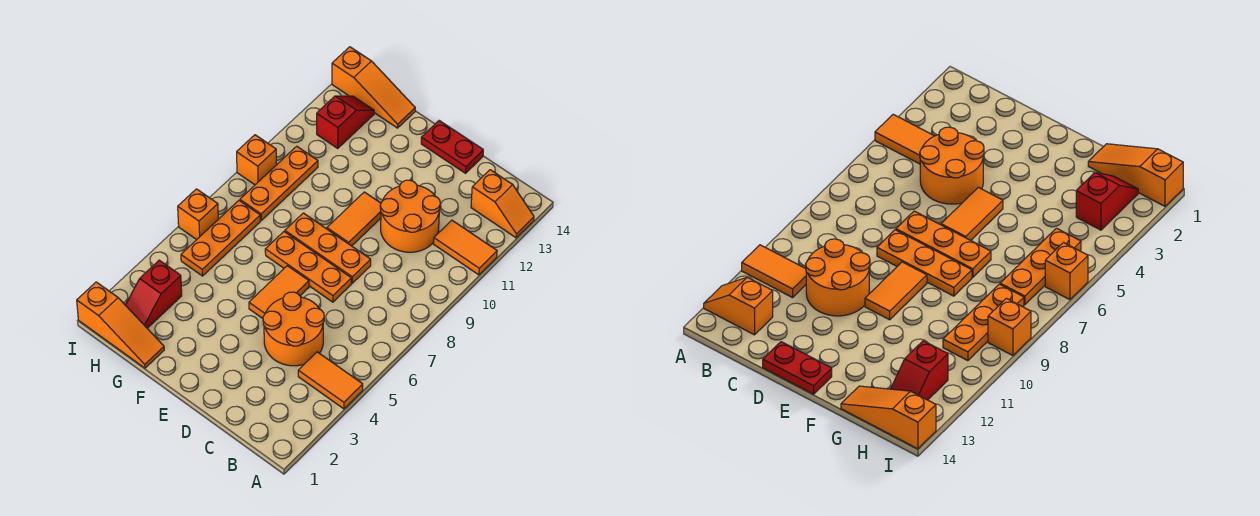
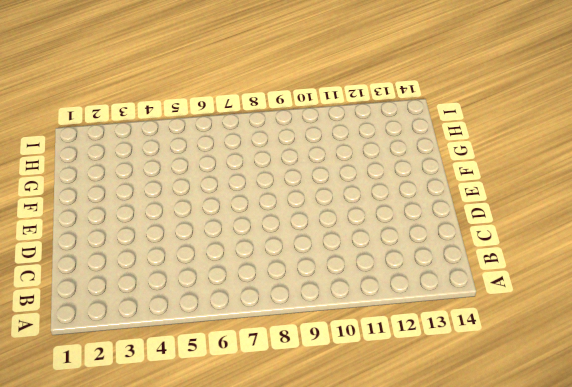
none -> orange 1x2 tile [298,352,363,409]
none -> orange 1x2 tile [434,220,497,275]
none -> orange 1x2 slope [471,170,534,238]

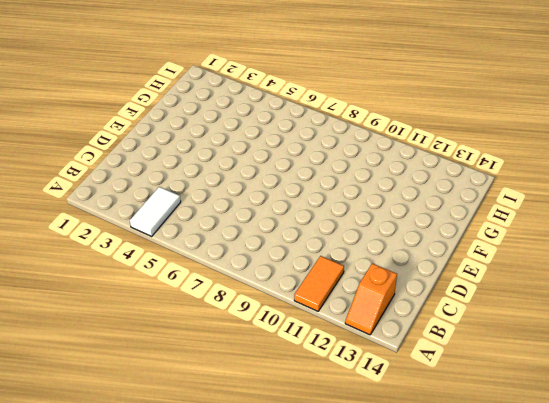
white 1x2 tile [130,187,181,236] -> orange 1x2 tile [298,352,363,409]
none -> orange 2x2 round brick [263,292,324,366]
none -> orange 2x2 round brick [380,180,440,252]
none -> orange 1x3 plate [265,232,351,302]

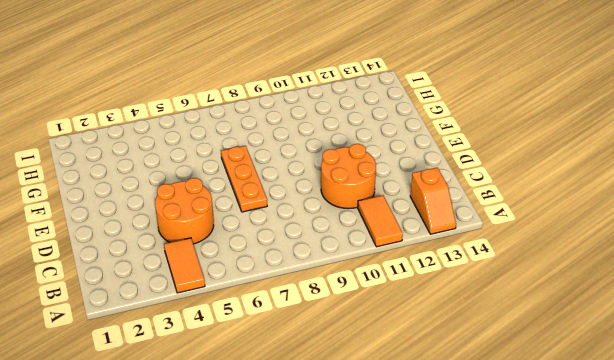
none -> orange 1x3 plate [285,213,371,283]
none -> red 1x2 plate [421,121,483,173]
none -> orange 1x2 tile [249,266,309,318]

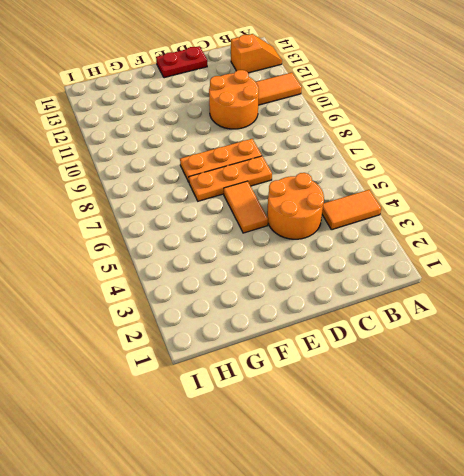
none -> orange 1x2 tile [327,192,381,246]
none -> orange 1x3 slope [77,282,164,368]
none -> orange 1x3 slope [332,47,415,128]

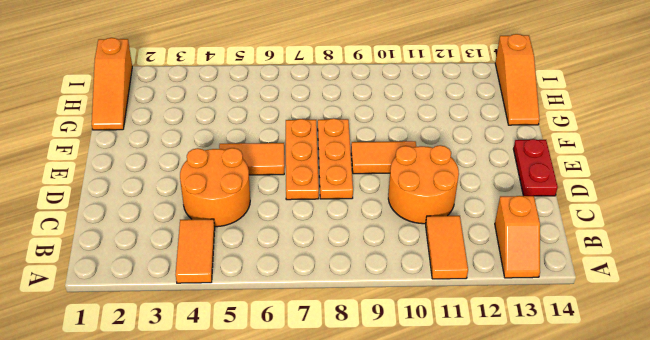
none -> red 1x2 slope [126,260,182,328]
none -> orange 1x3 plate [181,201,260,276]
none -> orange 1x3 plate [240,146,318,220]

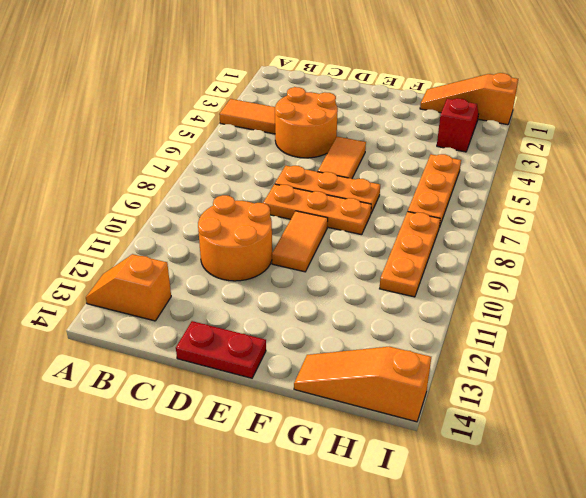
none -> orange 1x2 tile [434,220,497,275]
none -> red 1x2 slope [317,96,374,148]
none -> orange 1x1 brick [178,189,218,240]

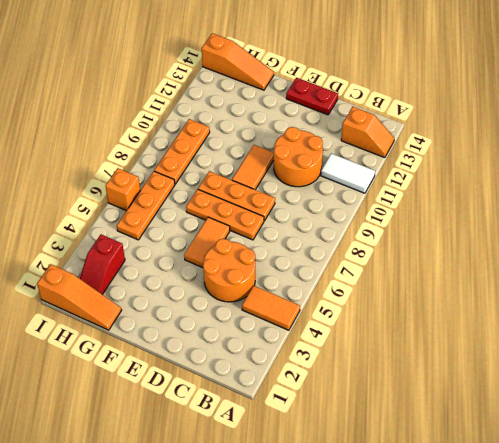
white 1x2 tile [321,153,375,193] -> orange 1x2 tile [434,220,497,275]
none -> red 1x2 slope [317,96,374,148]
none -> orange 1x1 brick [237,135,276,185]

